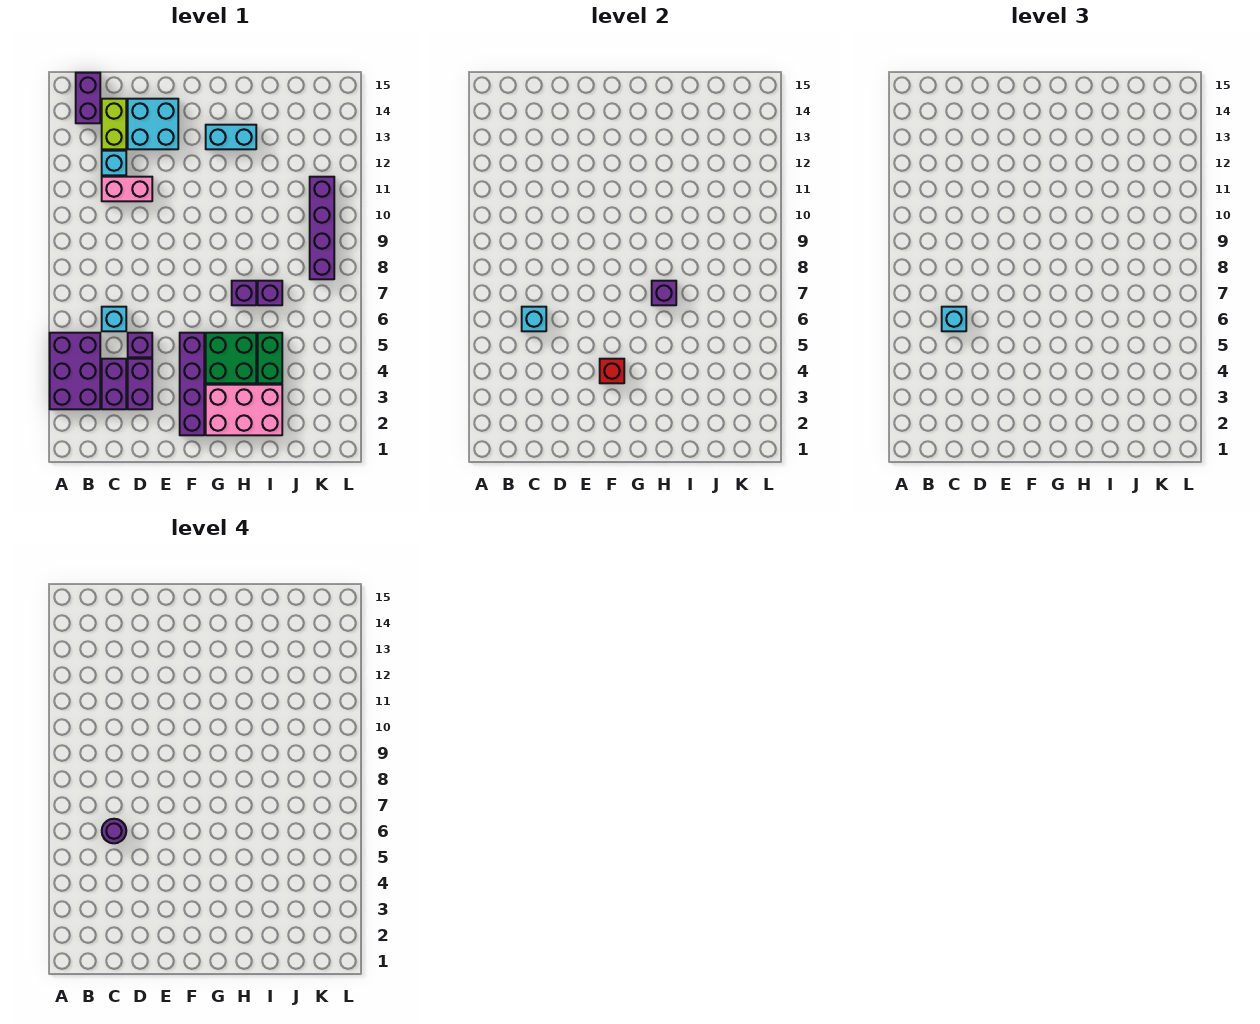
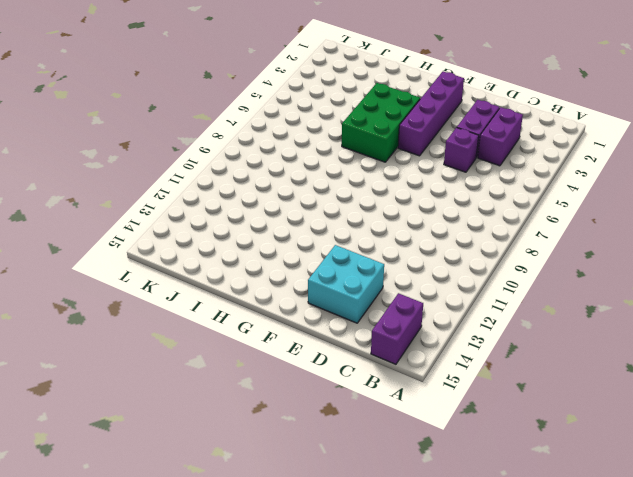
green 2x3 brick [342,83,420,162] -> green 2x2 brick [206,333,256,383]
none -> purple 2x3 brick [50,333,100,409]
none -> cyan 1x1 brick [102,307,126,331]
none -> pink 1x2 brick [102,177,152,201]

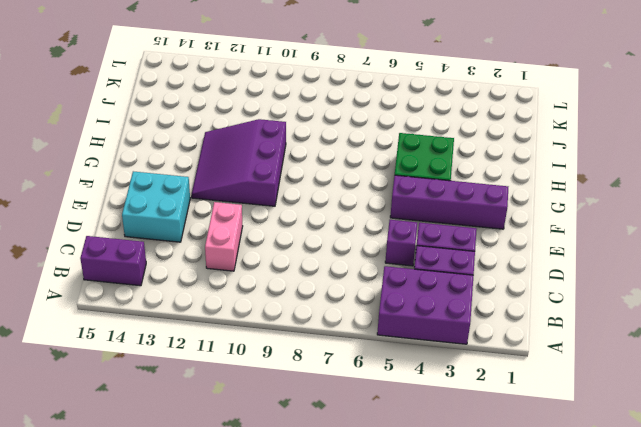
purple 3x3 slope [192,119,286,206] -> none
none -> cyan 1x1 brick [102,307,126,331]
none -> cyan 1x1 brick [102,151,126,175]
none -> lime 1x2 brick [102,99,126,149]

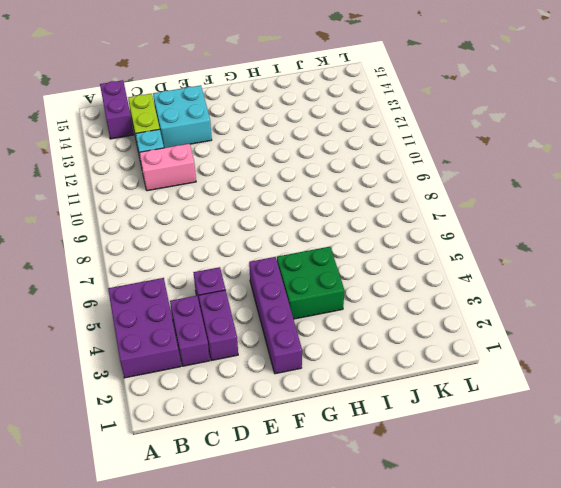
none -> cyan 1x1 brick [102,307,126,331]
none -> pink 2x3 brick [206,385,282,435]
none -> cyan 1x2 brick [206,125,256,149]

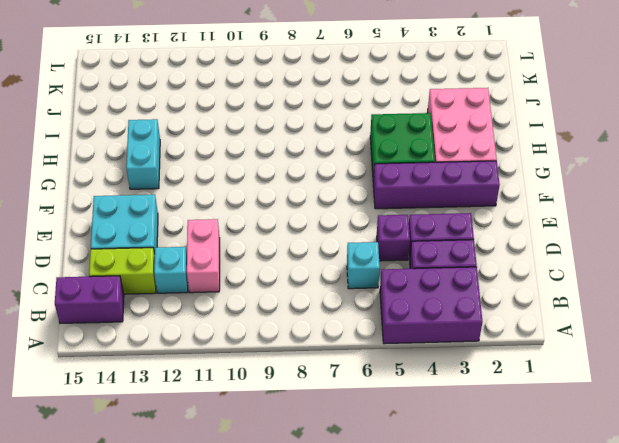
none -> purple 1x1 brick [232,281,256,305]
none -> green 1x2 brick [258,333,282,383]
none -> purple 1x1 brick [258,281,282,305]

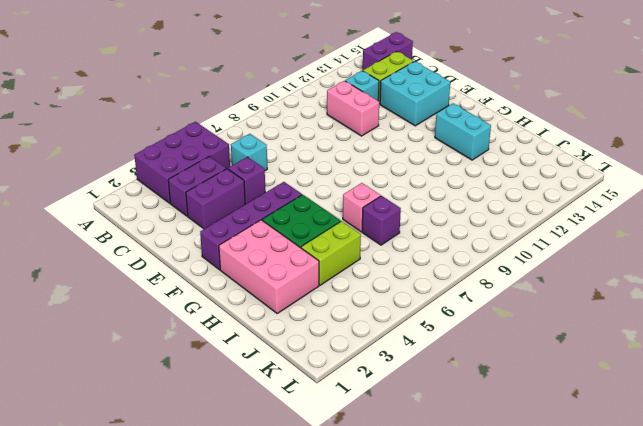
pink 1x1 brick [343,183,381,232] -> purple 1x1 brick [232,281,256,305]
lime 1x2 brick [301,221,361,285] -> green 1x2 brick [258,333,282,383]
none -> purple 1x4 brick [310,177,334,279]
none -> cyan 1x1 brick [522,307,546,331]
none -> red 1x1 brick [600,359,624,383]

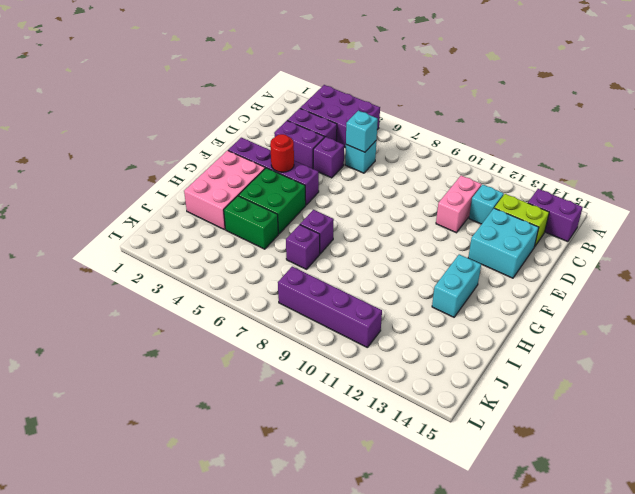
red 1x1 round brick [270,134,294,172] -> red 1x1 brick [600,359,624,383]
none -> purple 1x1 brick [652,281,676,305]
none -> cyan 1x1 brick [942,307,966,331]
none -> purple 1x1 round brick [102,819,126,843]

